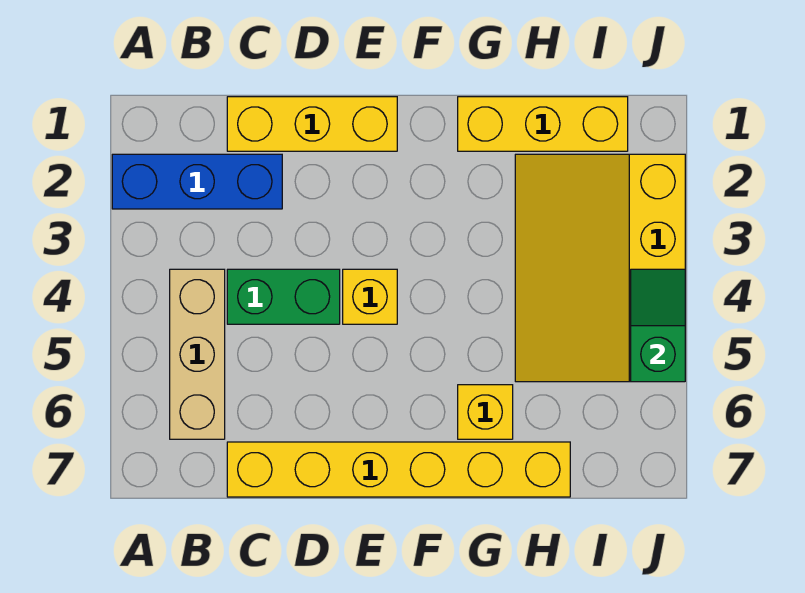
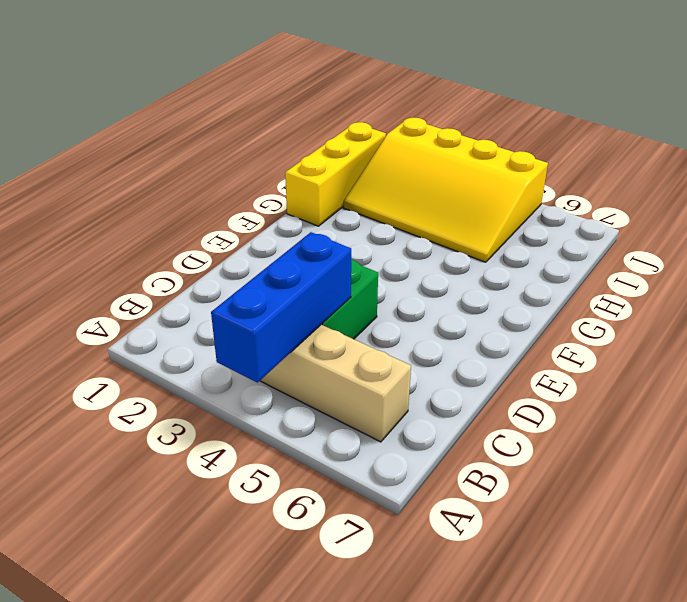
blue 1x3 brick [211,232,351,383] -> blue 1x3 brick moved to [112,154,282,209]
none -> yellow 1x3 brick [227,97,397,151]
none -> yellow 1x6 brick [227,442,570,497]

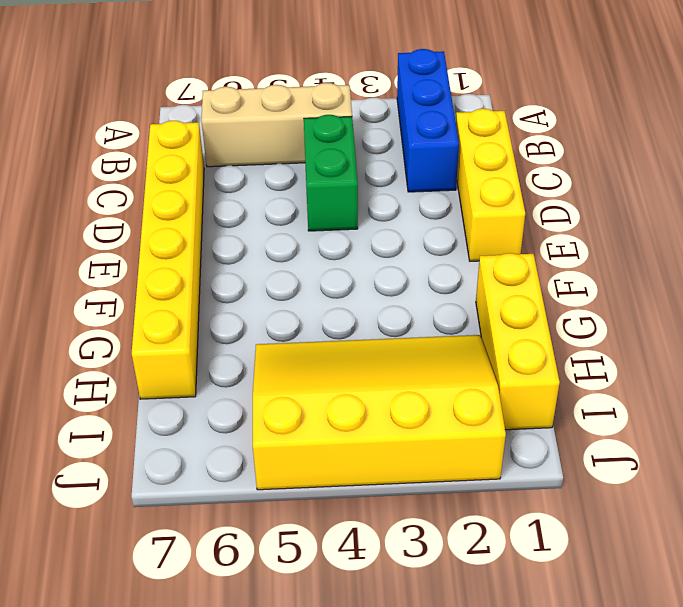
none -> yellow 1x1 brick [343,269,397,324]
none -> yellow 1x1 brick [458,385,513,439]

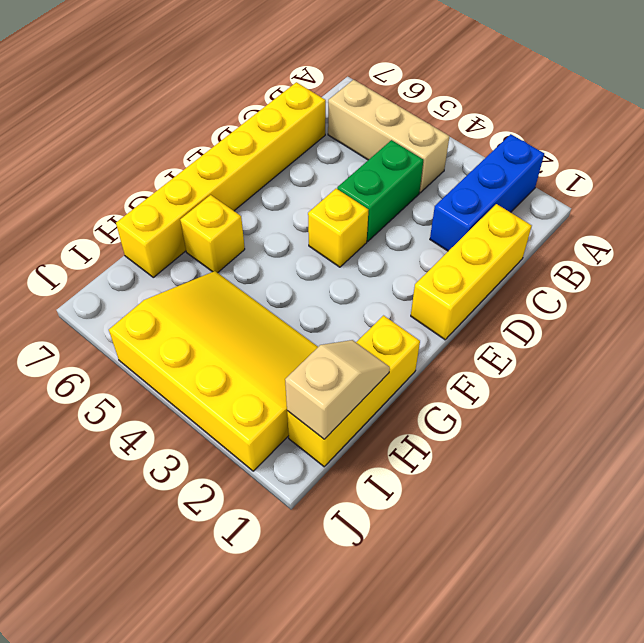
tan 1x2 slope [285,340,390,439] -> none
none -> green 1x2 slope [631,269,685,382]

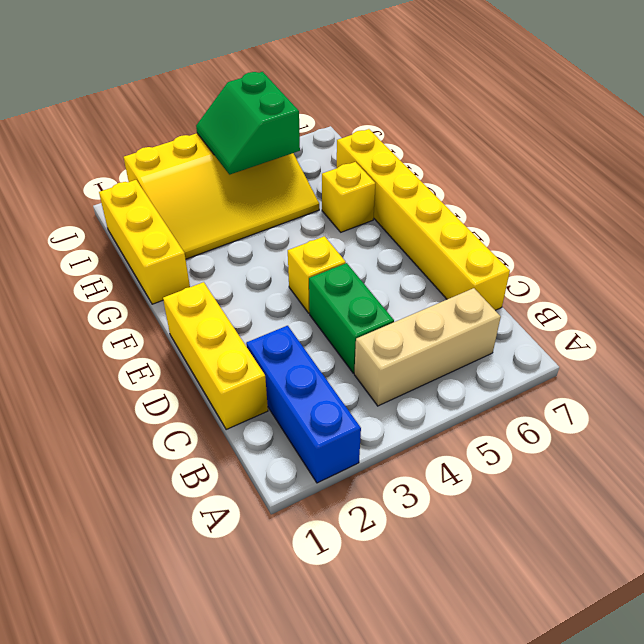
green 2x2 slope [196,72,300,175] -> green 1x2 slope [631,269,685,382]

